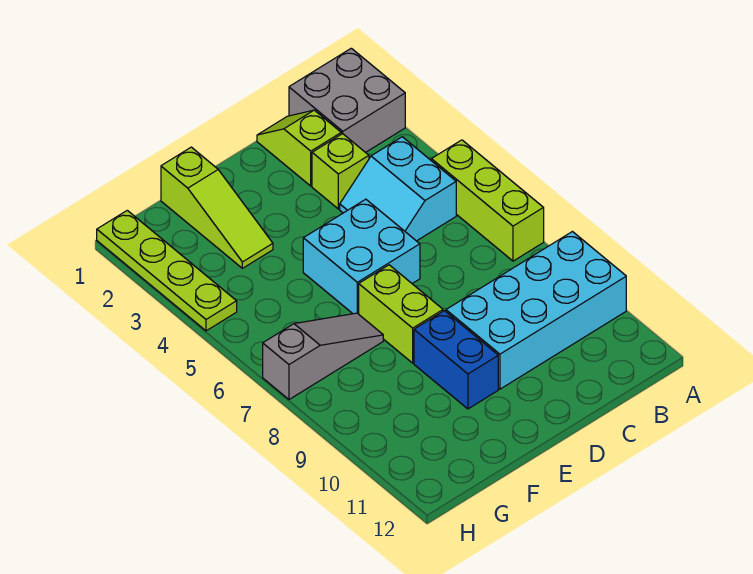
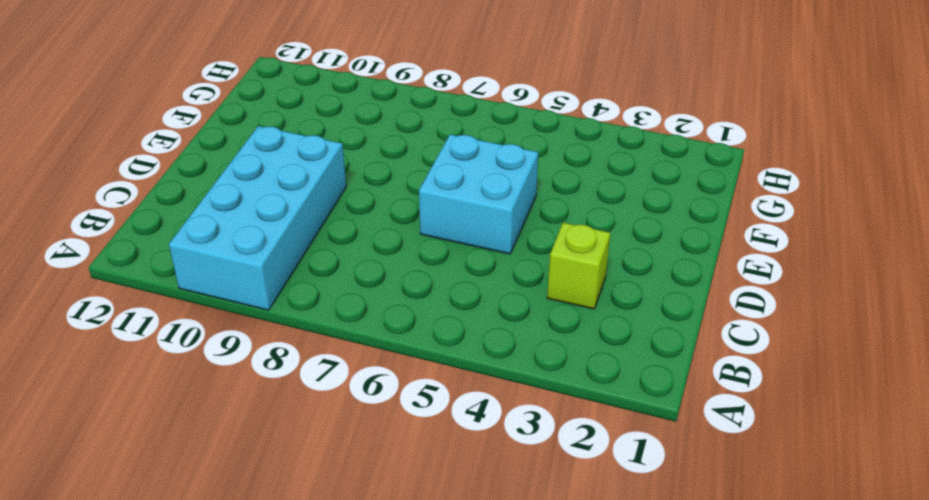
none -> grey 2x2 brick [289,48,405,152]
none -> lime 1x3 brick [431,140,544,261]
none -> cyan 2x2 slope [340,137,456,241]

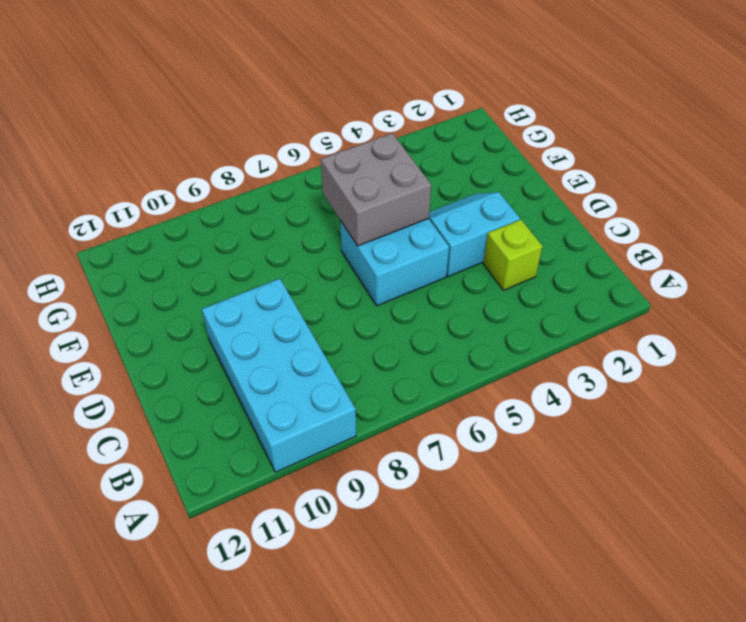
cyan 2x2 slope [429,192,520,277] -> cyan 2x2 slope moved to [340,137,456,241]
grey 2x2 brick [321,133,431,246] -> grey 2x2 brick moved to [289,48,405,152]
none -> lime 1x3 brick [431,140,544,261]
none -> lime 1x2 slope [257,110,341,186]
none -> lime 1x2 brick [359,265,443,363]

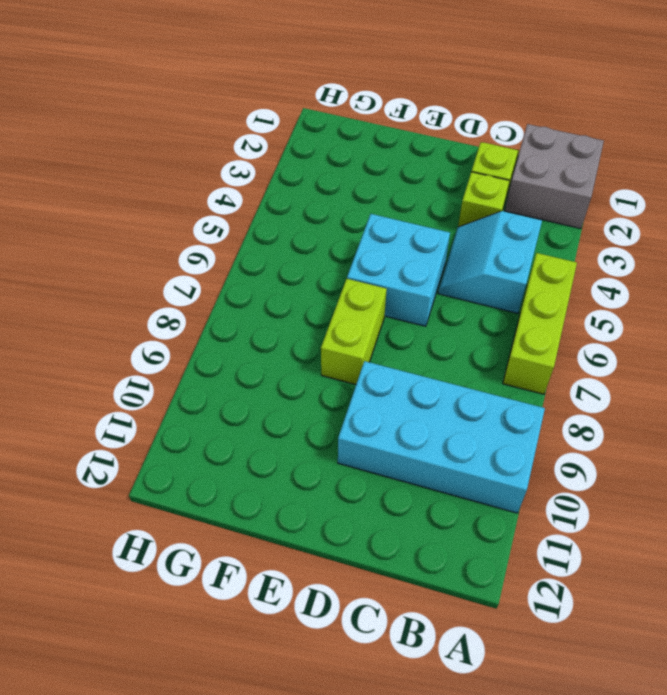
none -> blue 1x2 brick [414,311,498,409]
none -> lime 1x3 slope [161,147,273,268]
none -> grey 1x3 slope [263,313,383,399]

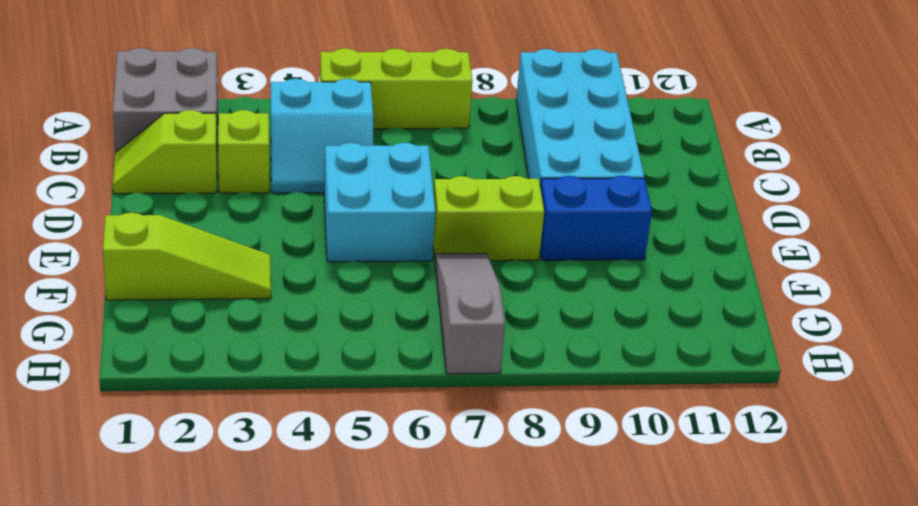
none -> lime 1x4 plate [97,210,237,331]

